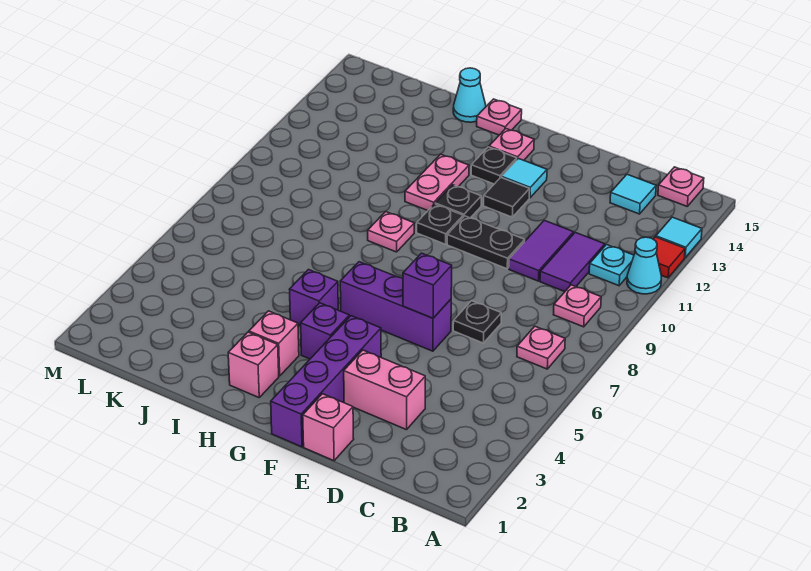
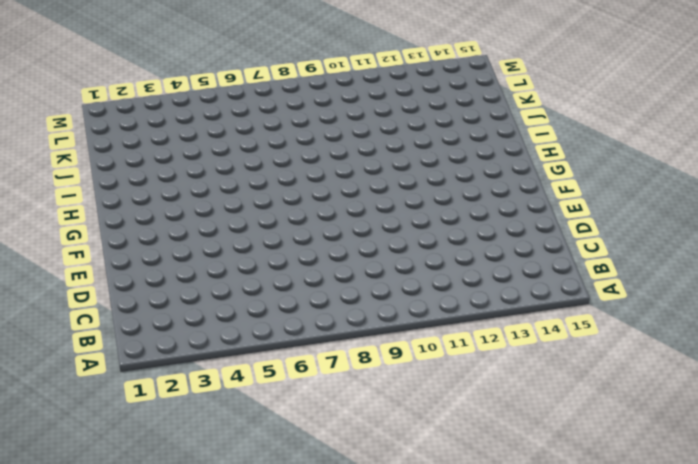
none -> cyan 1x1 cone [627,237,661,294]
none -> red 1x1 tile [653,237,685,278]
none -> cyan 1x1 tile [656,217,702,258]
none -> pink 1x1 plate [517,326,565,369]

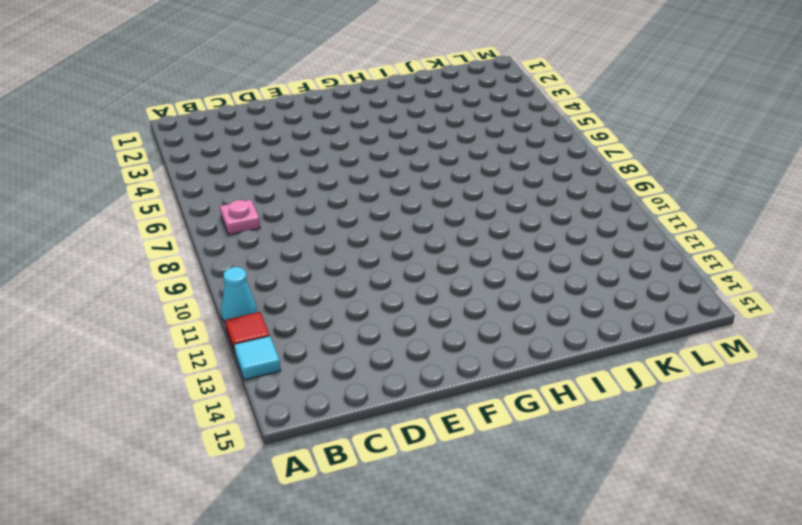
none -> pink 1x1 plate [553,285,601,327]
none -> cyan 1x1 plate [589,245,634,286]
none -> pink 1x1 plate [658,167,704,206]
none -> purple 1x2 tile [540,232,605,292]

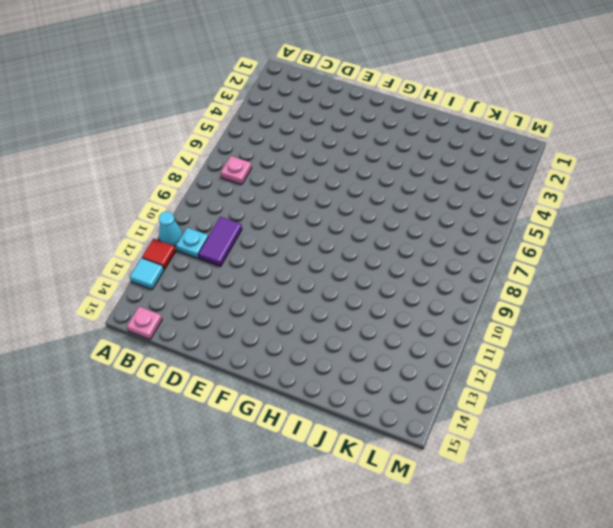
none -> pink 1x1 plate [553,285,601,327]
none -> cyan 1x1 tile [610,174,656,214]
none -> pink 1x2 brick [344,350,425,430]
none -> black 1x1 plate [453,301,501,343]

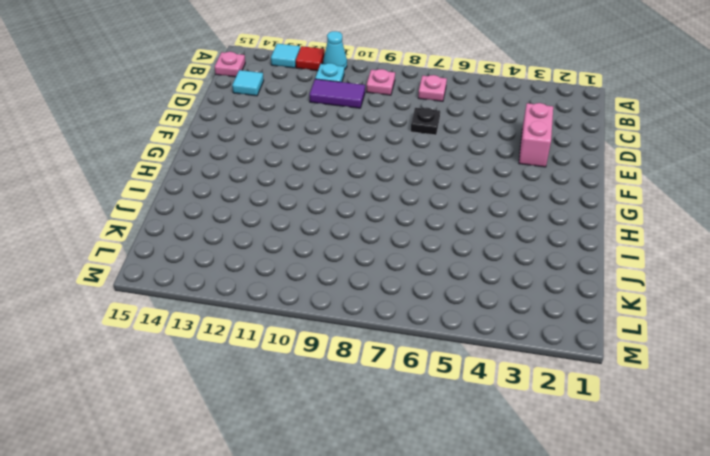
none -> purple 1x2 tile [509,220,574,281]
none -> pink 1x1 brick [303,394,354,461]
none -> purple 1x3 brick [340,262,451,351]
none -> black 1x2 plate [447,216,525,269]

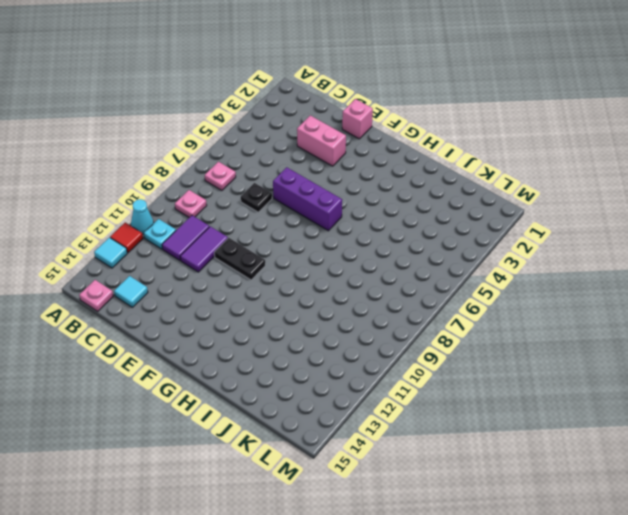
none -> purple 1x4 brick [271,316,381,447]
none -> black 1x1 tile [483,177,530,217]
none -> cyan 1x1 tile [501,159,547,198]
none -> purple 1x1 brick [301,303,349,359]

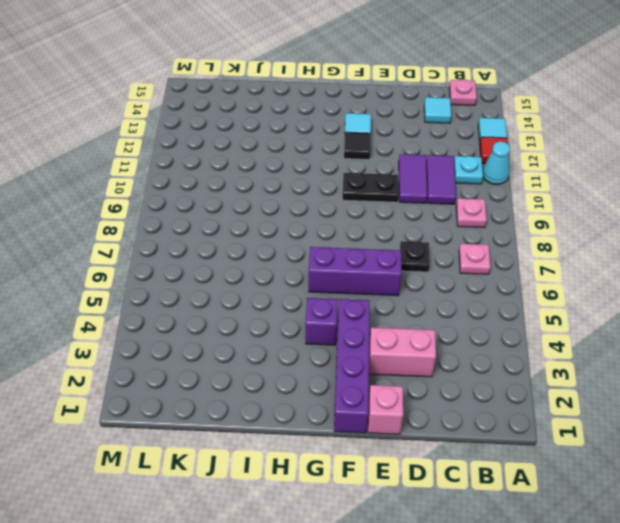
none -> black 1x1 plate [417,204,463,244]
none -> black 1x1 plate [435,185,481,218]
none -> black 1x1 plate [471,147,517,184]
none -> pink 1x1 plate [489,129,534,160]

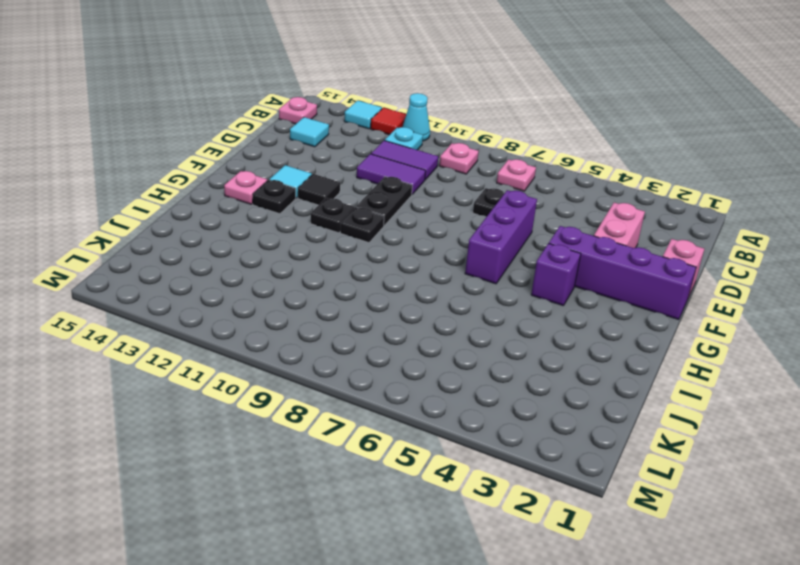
none -> pink 1x1 brick [228,332,279,397]
none -> pink 1x1 brick [249,311,299,376]
none -> purple 1x1 brick [290,270,338,326]
none -> pink 1x1 plate [368,212,414,252]

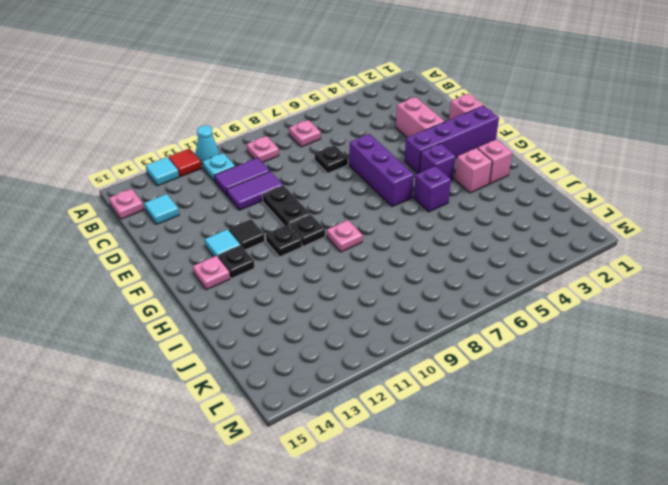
none -> pink 1x2 plate [405,154,469,211]
none -> pink 1x1 plate [477,99,522,135]
none -> cyan 1x1 cone [453,68,486,122]
none -> purple 1x1 brick [403,253,452,318]

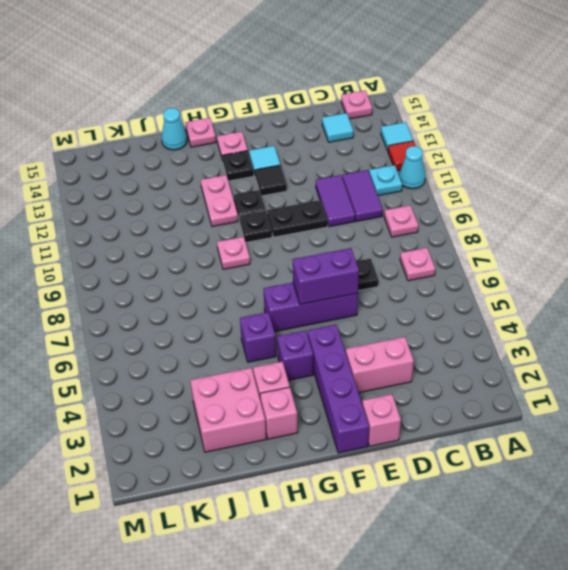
purple 1x2 brick [293,248,359,305] -> purple 1x1 brick [403,253,452,318]
pink 2x2 brick [190,368,266,452] -> none

